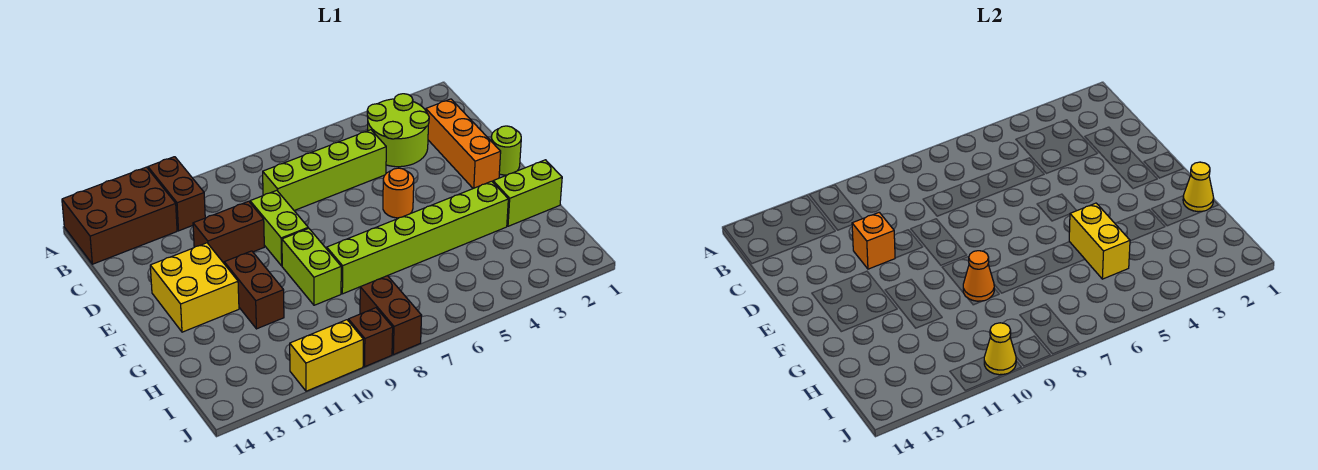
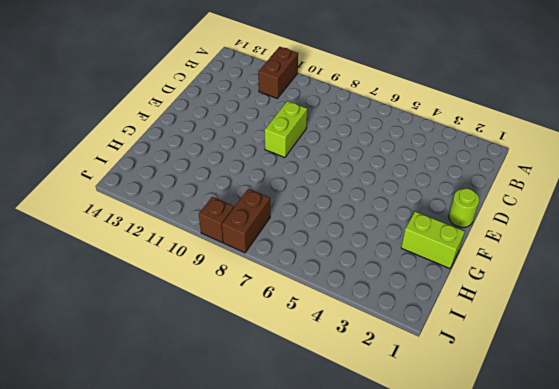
none -> brown 2x3 brick [62,167,177,264]
none -> lime 2x2 round brick [367,94,429,167]
none -> orange 1x3 brick [426,99,501,188]

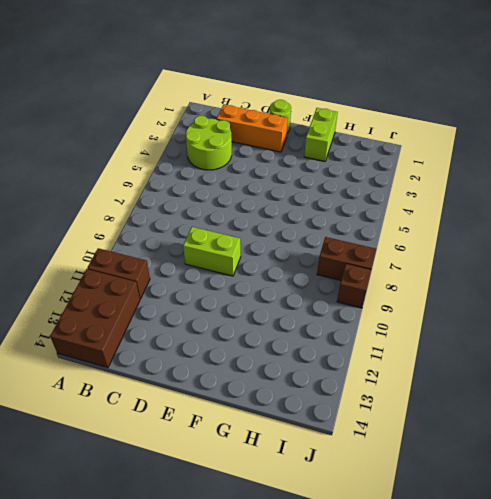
none -> lime 1x4 brick [263,130,386,210]
none -> brown 1x2 brick [193,201,264,263]
none -> orange 1x1 round brick [383,168,414,218]

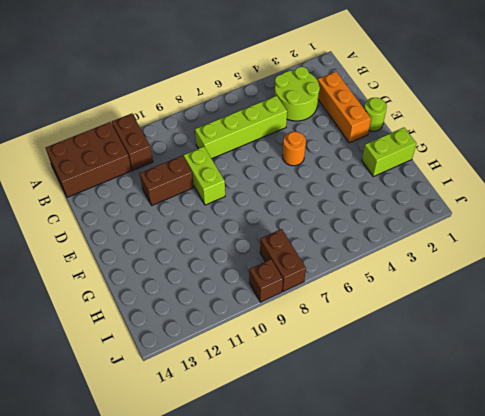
none -> yellow 2x2 brick [150,243,239,332]
none -> lime 1x2 brick [282,228,341,305]
none -> brown 1x2 brick [224,251,284,329]

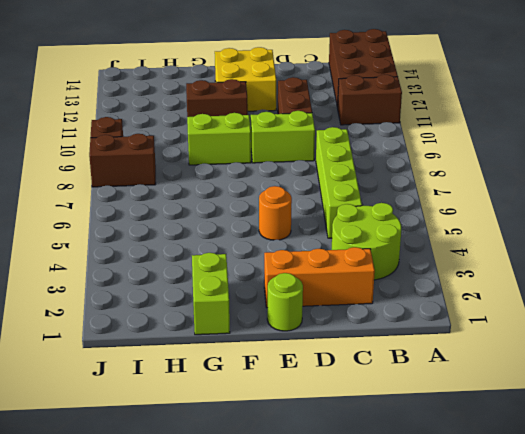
none -> lime 1x6 brick [327,181,508,294]
none -> yellow 1x2 brick [290,320,363,391]
none -> orange 1x1 brick [852,212,895,269]

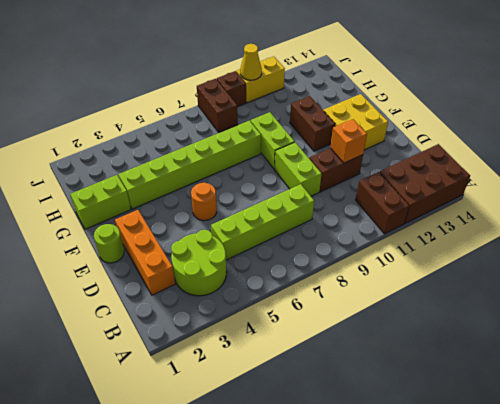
none -> yellow 1x1 cone [1183,162,1214,212]
none -> yellow 1x2 brick [1069,203,1130,279]
none -> orange 1x1 cone [963,251,994,301]

